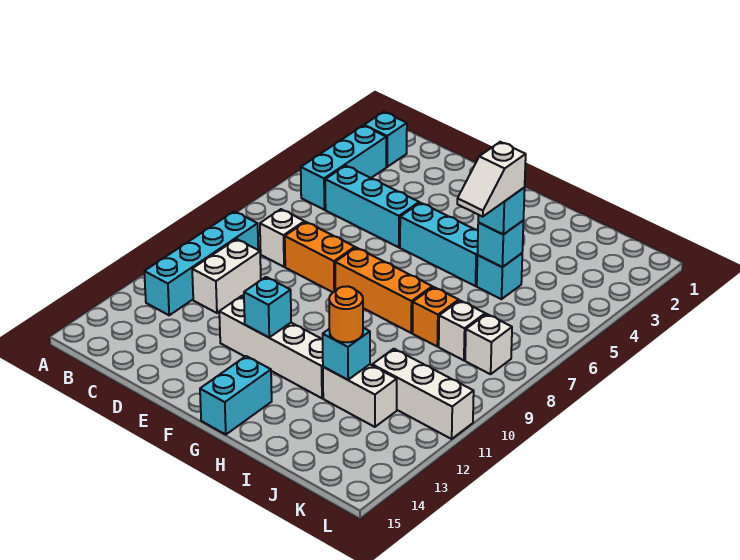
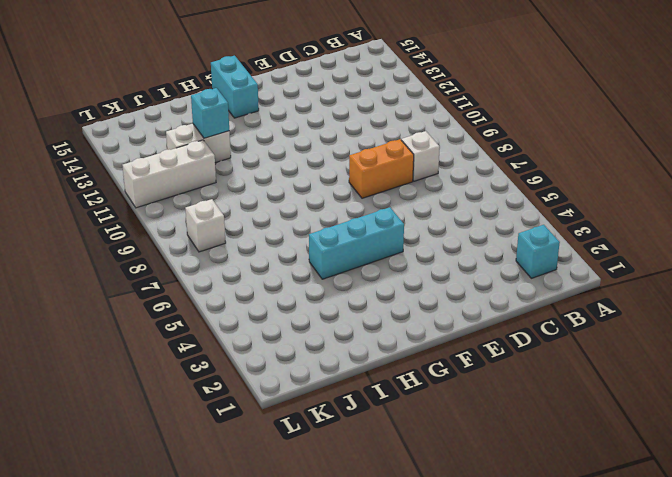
none -> cyan 1x3 brick [301,126,386,210]
none -> cyan 1x4 brick [144,211,258,315]
none -> cyan 1x3 brick [325,166,419,247]

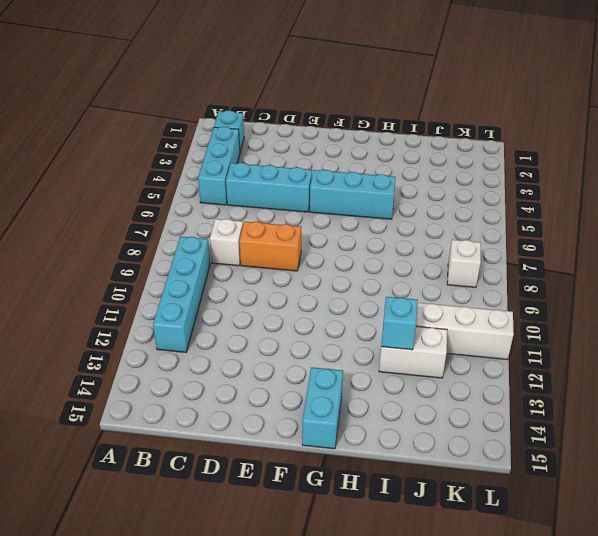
none -> white 1x2 brick [192,239,261,313]
none -> white 1x4 brick [219,296,323,398]
none -> orange 1x3 brick [335,248,432,333]

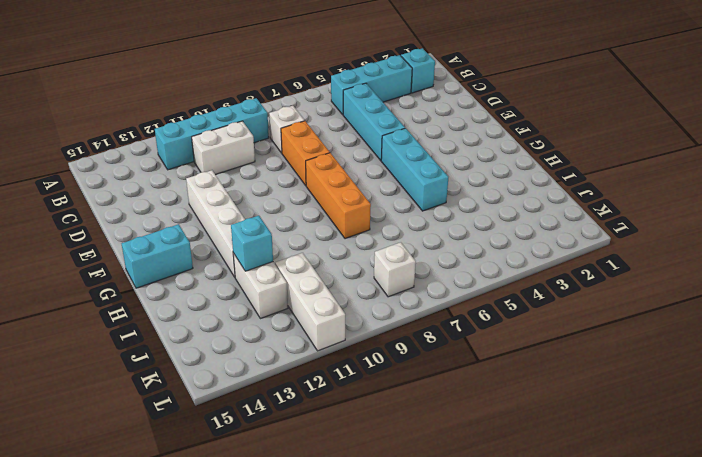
none -> cyan 1x1 brick [477,253,522,299]
none -> orange 1x1 brick [413,287,459,347]
none -> white 1x1 brick [439,301,485,360]

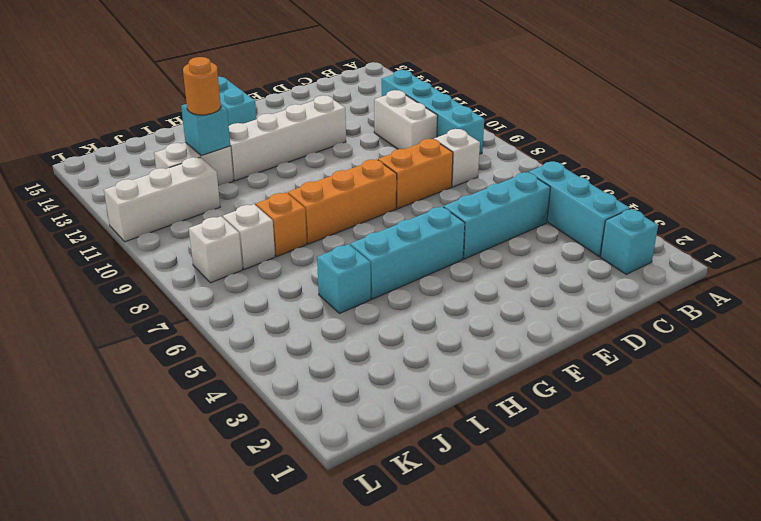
none -> cyan 1x1 brick [244,277,291,337]
none -> cyan 1x1 brick [477,221,523,267]
none -> cyan 1x1 brick [478,188,525,235]

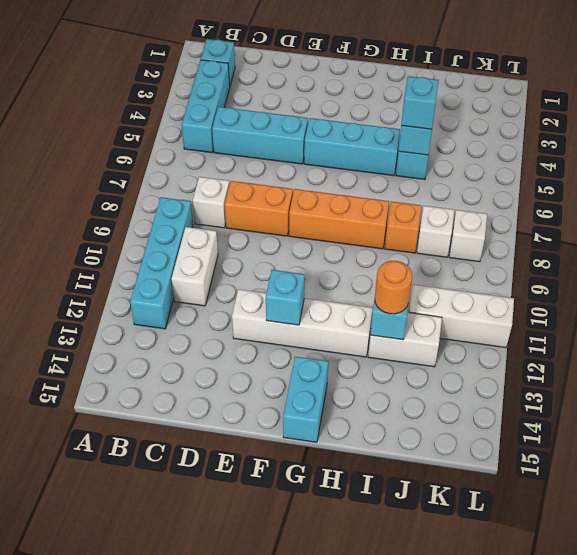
none -> white 1x2 slope [457,142,526,217]

